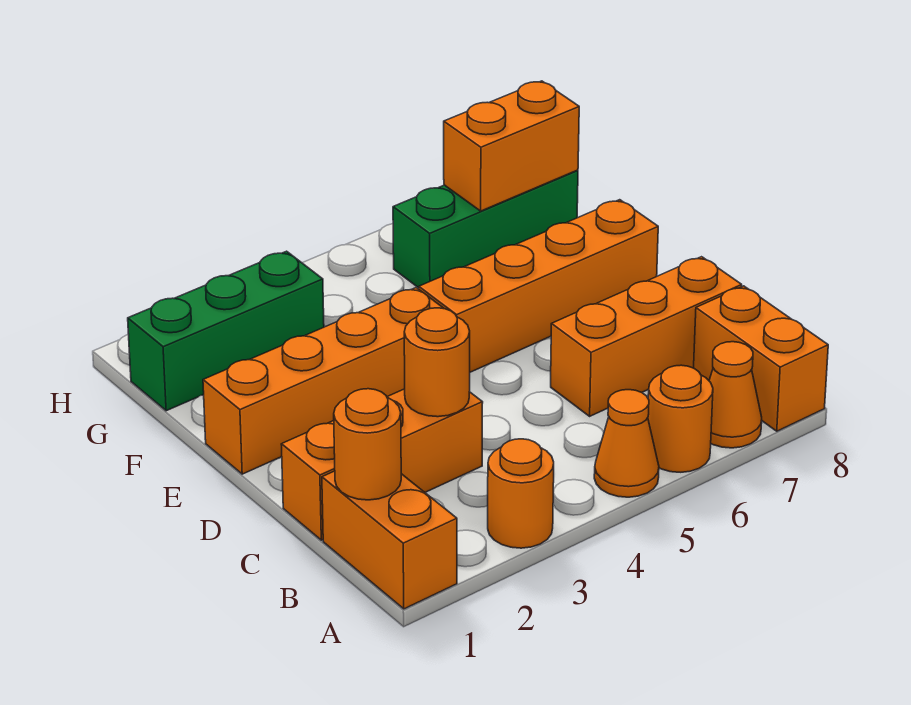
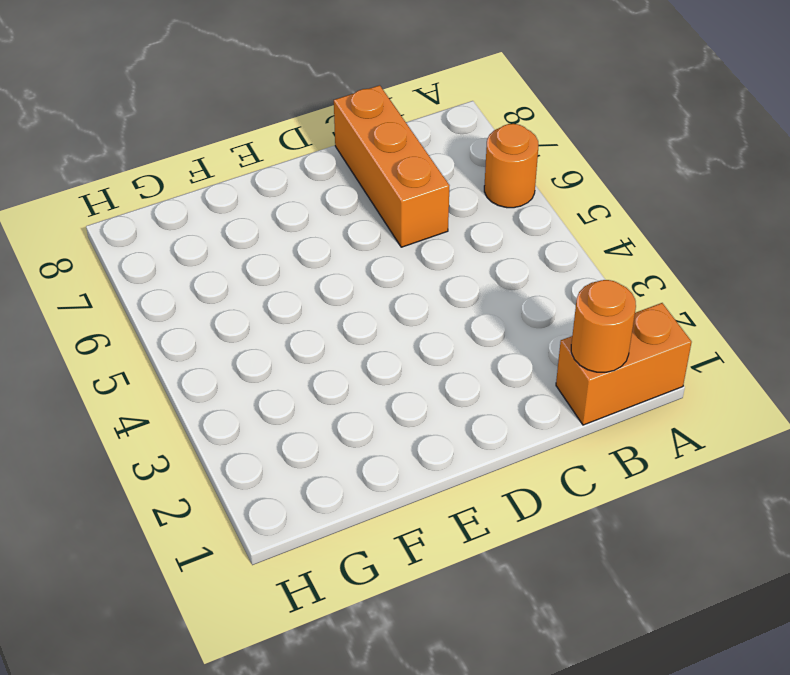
none -> orange 1x1 round brick [488,439,554,548]
none -> orange 1x1 cone [594,390,659,497]
none -> orange 1x1 cone [709,342,762,448]

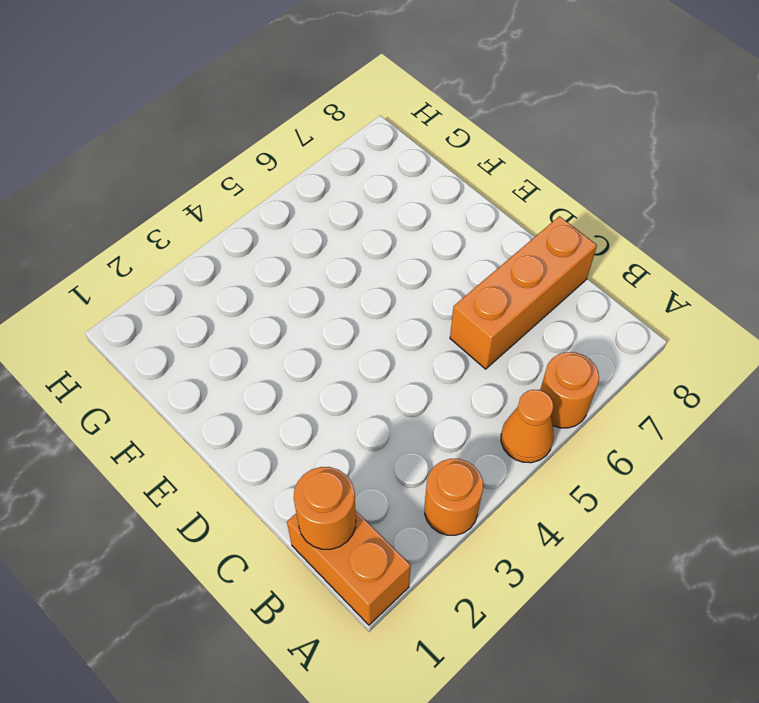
none -> orange 1x1 cone [709,342,762,448]
none -> orange 1x2 brick [694,286,828,431]
none -> orange 1x3 brick [281,389,483,540]

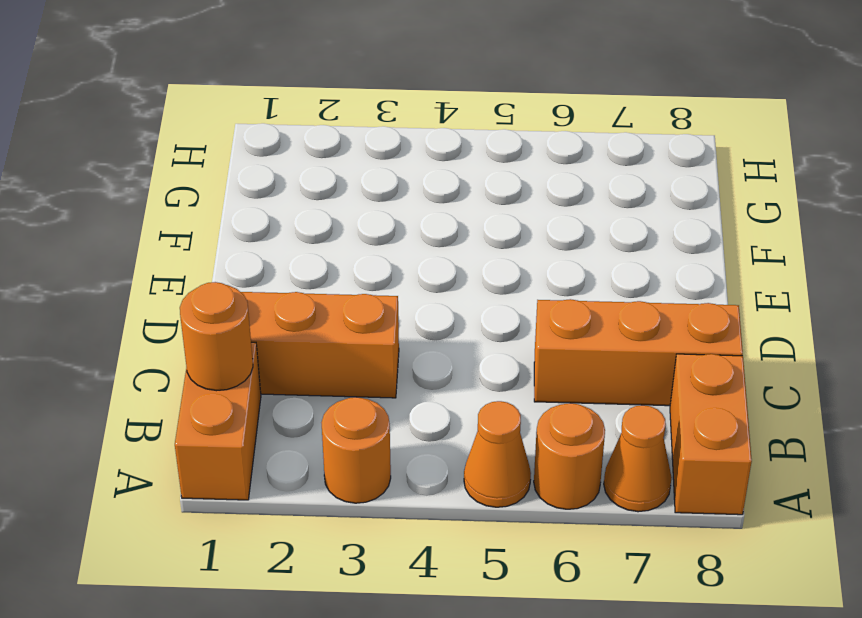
none -> orange 1x4 brick [203,288,444,474]
none -> orange 1x4 brick [419,200,658,372]
none -> green 1x3 brick [128,251,324,411]

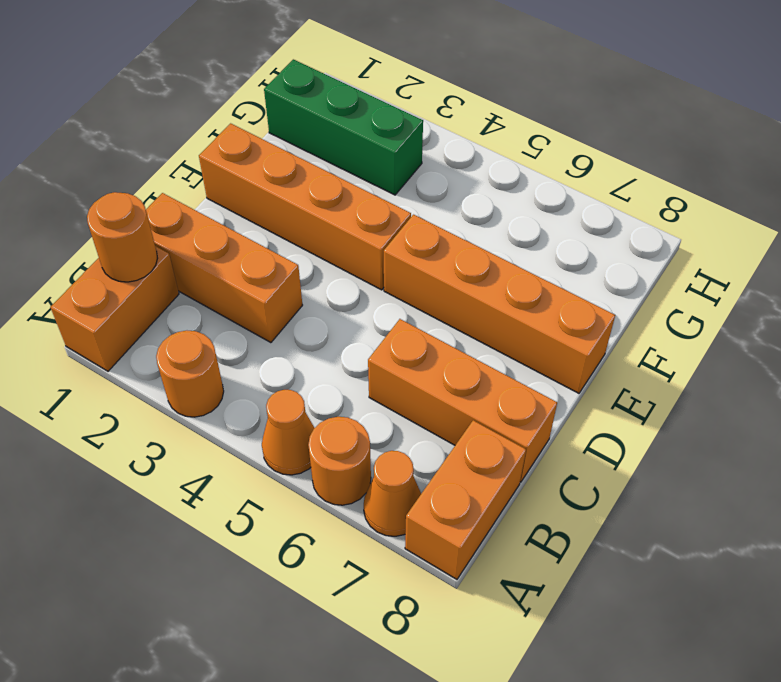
none -> green 1x3 brick [393,170,578,288]
none -> orange 1x1 round brick [404,308,470,417]
none -> orange 1x2 brick [444,81,579,211]

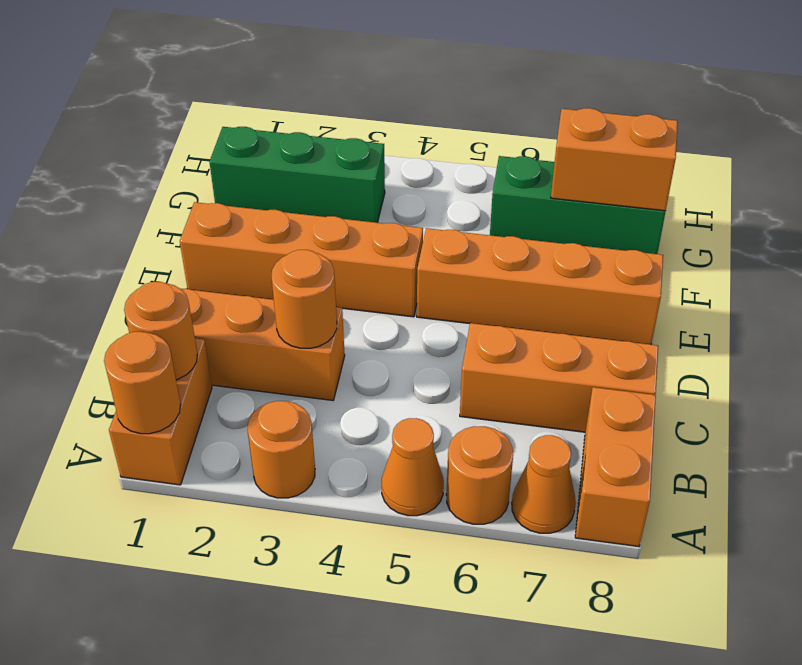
orange 1x1 round brick [104,332,181,434] -> none

